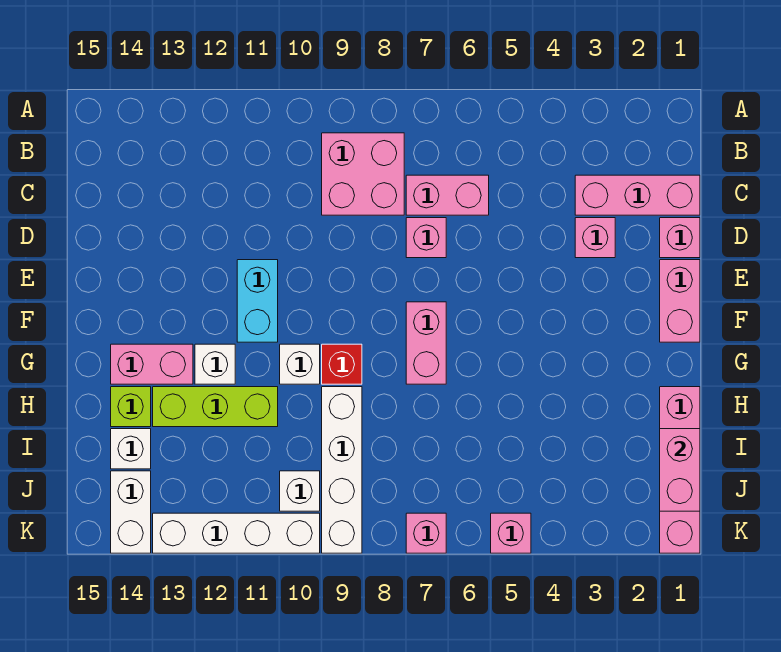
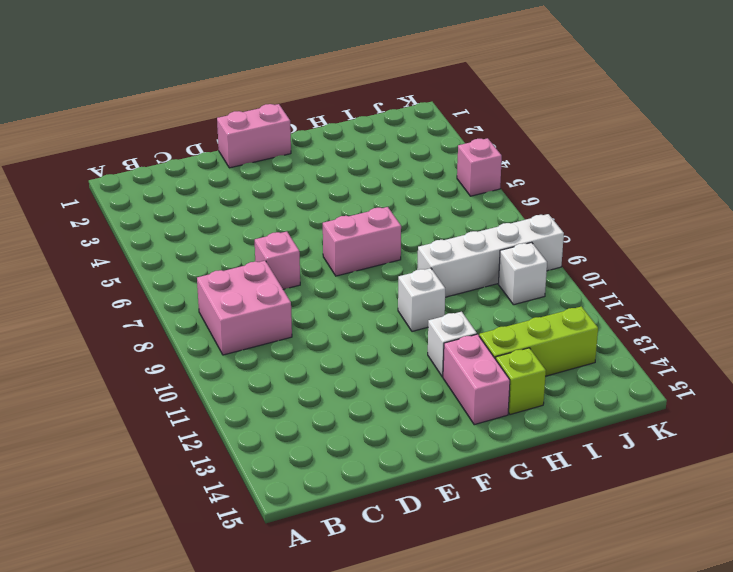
lime 1x3 brick [479,306,598,376] -> lime 1x3 brick turned to [153,387,278,427]
none -> pink 1x3 brick [575,175,700,215]
none -> pink 1x2 brick [406,175,489,215]
none -> pink 1x1 brick [660,218,700,258]

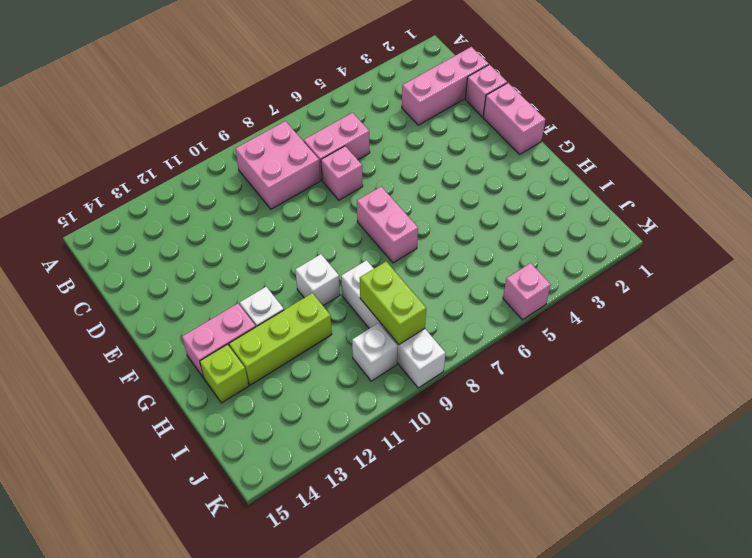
lime 1x2 brick [360,262,426,344] -> none
none -> pink 1x1 brick [575,218,615,258]
none -> cyan 1x2 brick [237,260,278,342]
none -> red 1x1 brick [322,344,362,384]

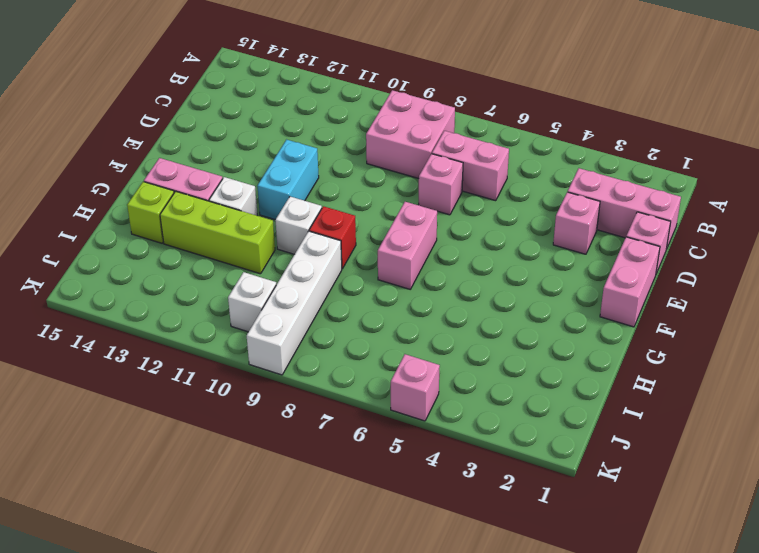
none -> pink 1x4 brick [660,387,700,553]
none -> white 1x1 brick [111,429,151,469]
none -> white 1x2 brick [111,471,151,553]

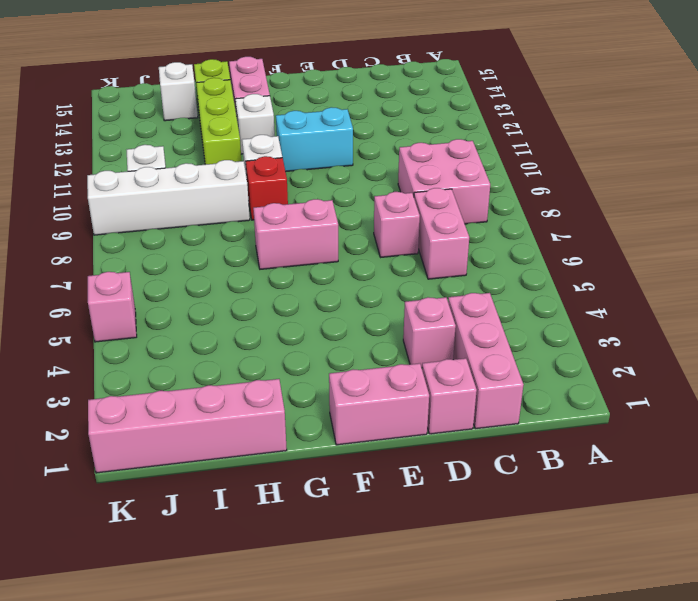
none -> white 1x2 brick [111,471,151,553]
none -> pink 1x1 brick [406,513,446,553]
none -> white 1x4 brick [153,513,320,553]

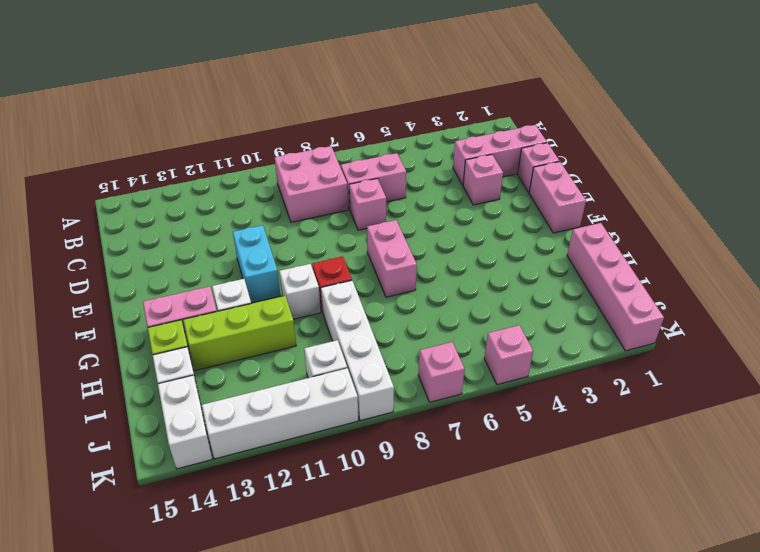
none -> pink 1x2 brick [660,429,700,511]

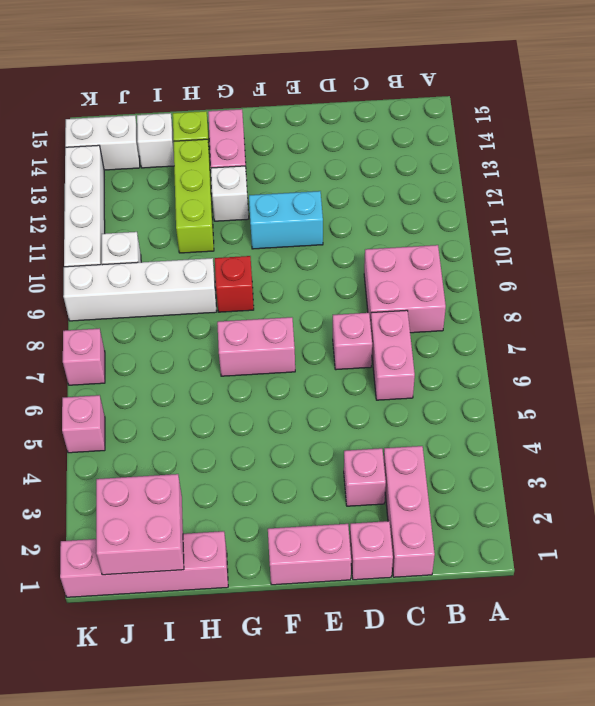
pink 2x2 brick [96,474,184,575] -> pink 1x2 brick [660,429,700,511]
none -> white 1x1 brick [280,344,320,384]

